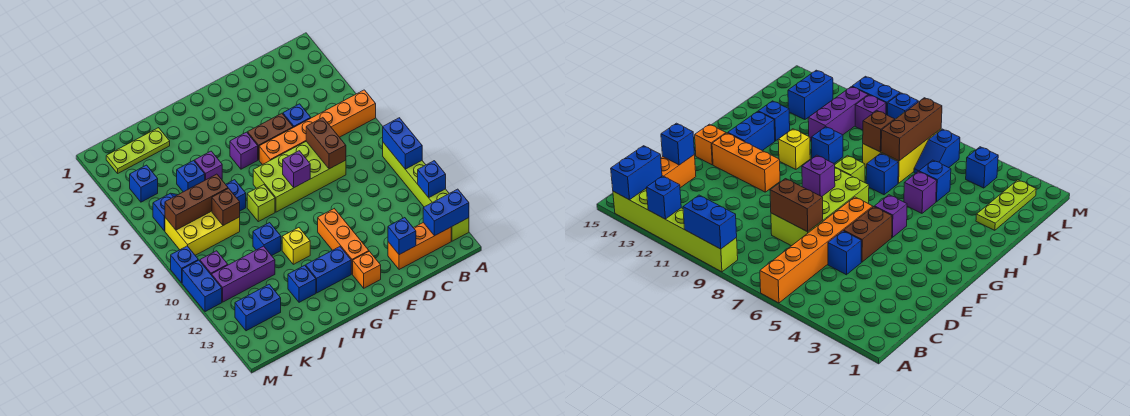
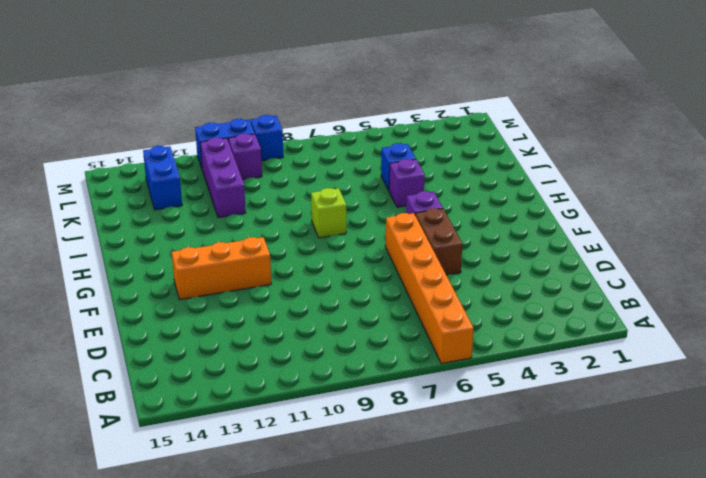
none -> lime 1x6 brick [383,143,469,241]
none -> orange 1x3 brick [388,223,451,270]
none -> blue 1x1 brick [283,104,311,128]
none -> lime 2x4 brick [253,142,346,212]

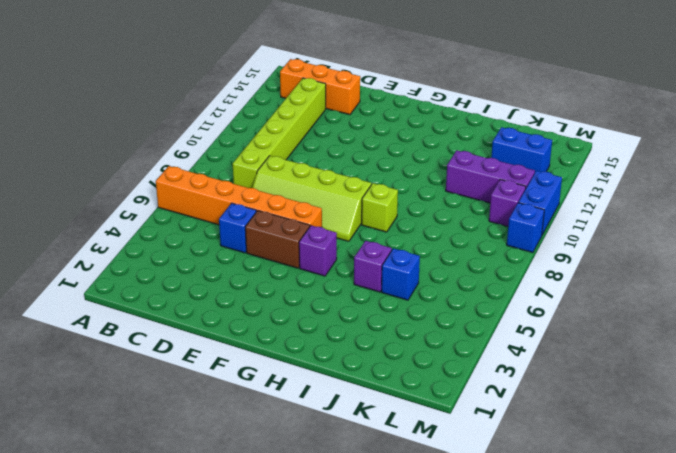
lime 1x6 brick [233,78,326,188] -> lime 1x6 brick moved to [383,143,469,241]
lime 2x4 slope [252,156,371,241] -> lime 2x4 brick [253,142,346,212]
none -> orange 1x3 brick [318,209,369,274]
none -> orange 1x1 brick [353,251,381,288]
none -> blue 1x2 brick [306,247,351,293]
none -> yellow 1x1 brick [282,228,310,264]

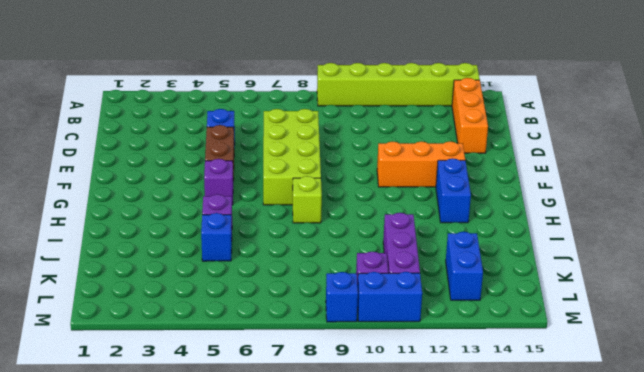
none -> orange 1x6 brick [259,90,376,165]
none -> orange 1x1 brick [353,251,381,288]
none -> yellow 1x1 brick [282,228,310,264]
none -> blue 1x1 brick [226,180,246,211]

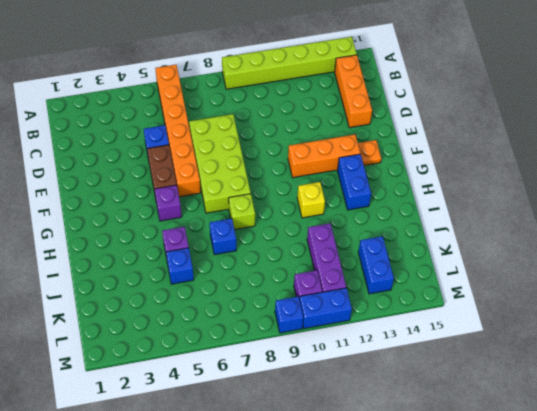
orange 1x1 plate [358,140,381,166] -> orange 1x1 brick [353,251,381,288]
none -> blue 1x1 brick [253,223,281,256]
none -> blue 1x1 brick [288,265,316,302]
none -> lime 1x3 plate [106,128,170,173]
none -> yellow 2x3 brick [165,211,240,255]

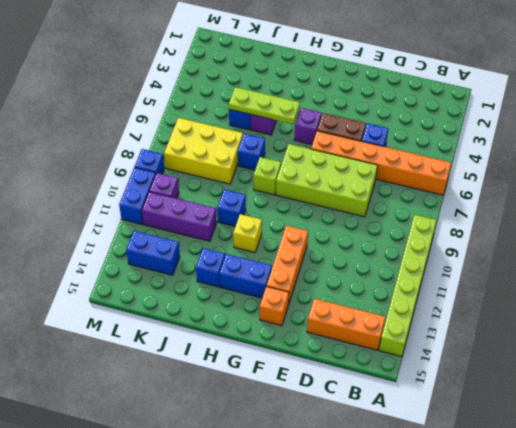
lime 1x3 plate [229,87,300,124] -> lime 1x3 plate moved to [106,128,170,173]
none -> blue 1x2 slope [153,193,177,231]
none -> blue 1x1 brick [130,165,158,202]
none -> blue 1x2 brick [383,118,422,169]
none -> blue 1x1 brick [418,161,446,198]

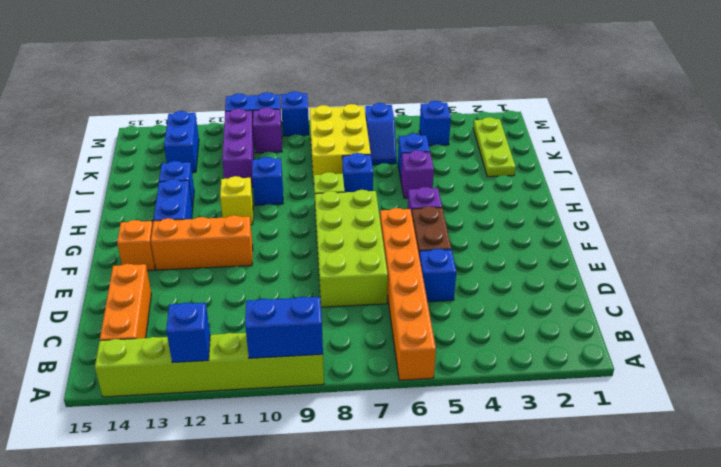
none -> blue 1x2 brick [423,189,469,236]
none -> brown 1x2 brick [306,118,346,169]
none -> blue 1x1 brick [388,218,416,255]
none -> purple 1x1 brick [283,151,310,188]

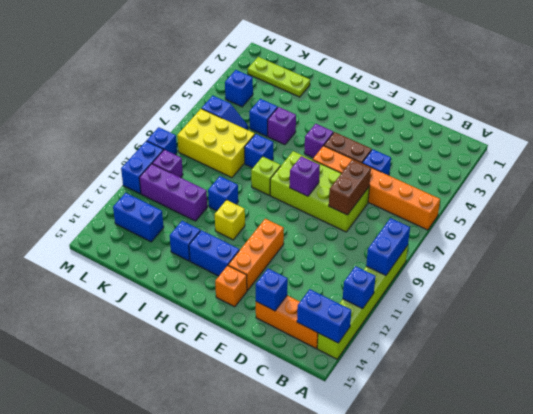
none -> brown 1x3 brick [165,174,228,230]
none -> brown 1x1 brick [212,188,240,225]

